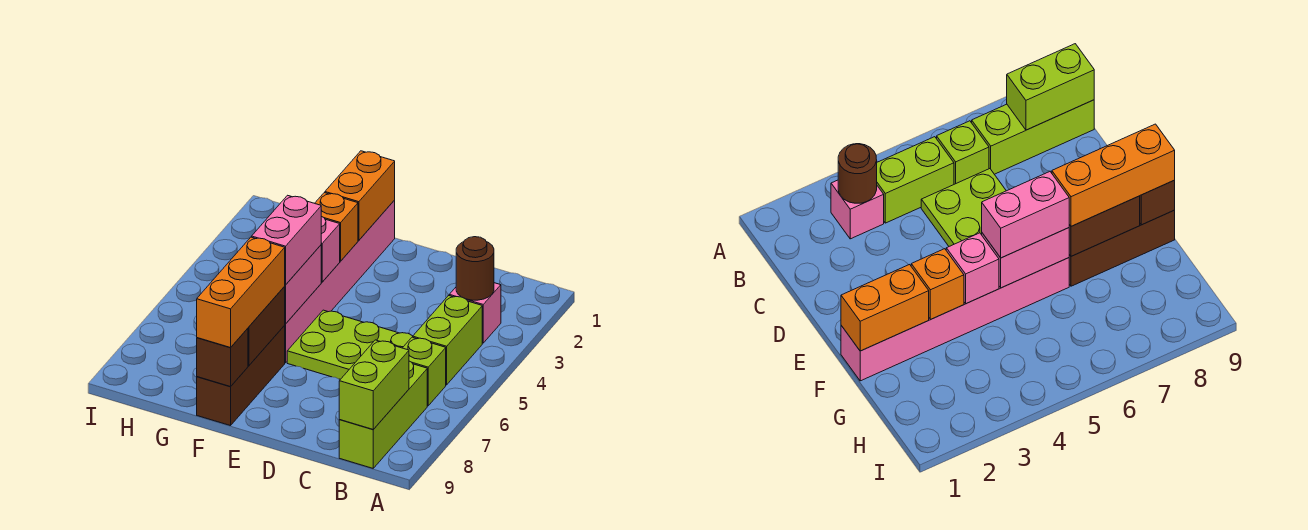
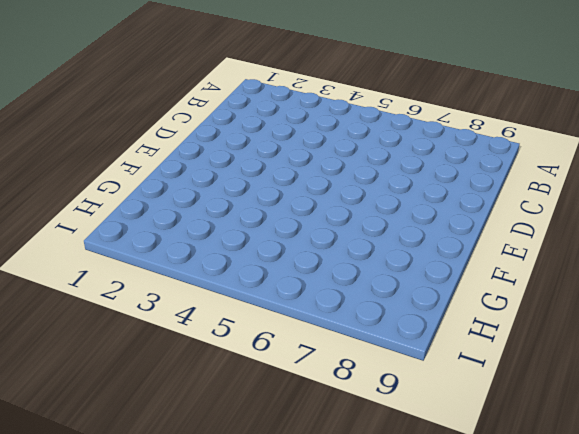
none -> pink 1x1 brick [449,283,501,343]
none -> lime 1x2 brick [413,296,482,385]
none -> lime 1x1 brick [403,337,446,406]

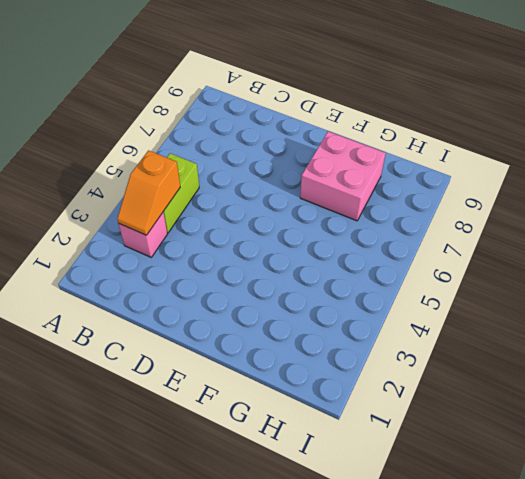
orange 1x2 slope [117,150,180,235] -> brown 1x1 round brick [456,237,494,300]
pink 2x2 brick [300,131,386,221] -> brown 1x3 brick [197,326,285,426]
none -> lime 1x1 brick [403,337,446,406]
none -> lime 1x3 brick [339,361,427,468]
none -> lime 2x3 plate [287,310,413,379]

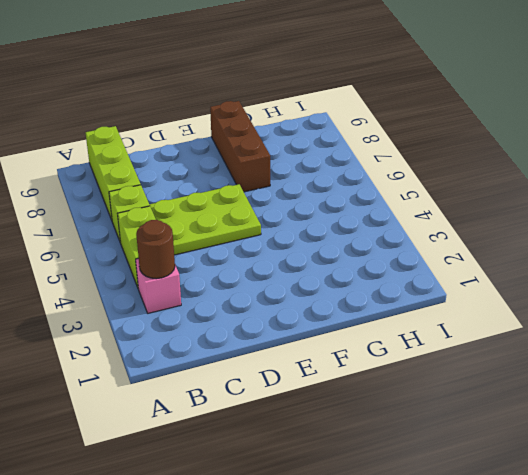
none -> pink 1x6 brick [284,200,395,363]
none -> lime 1x2 brick [339,340,409,429]
none -> orange 1x2 brick [325,151,395,240]

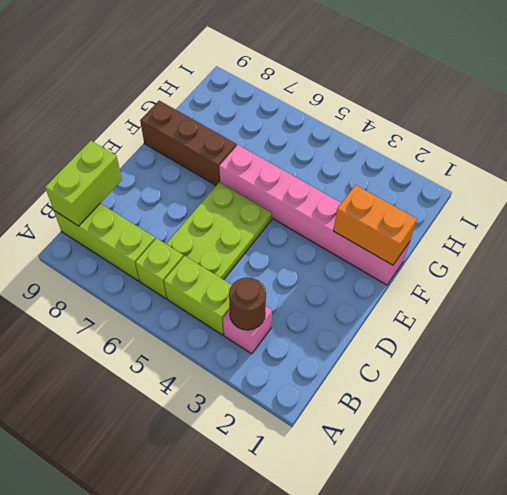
lime 1x2 brick [45,141,122,226] -> lime 1x2 brick turned to [339,340,409,429]
none -> orange 1x1 brick [315,193,358,261]
none -> pink 1x1 brick [321,216,340,282]
none -> pink 1x2 brick [284,245,321,324]

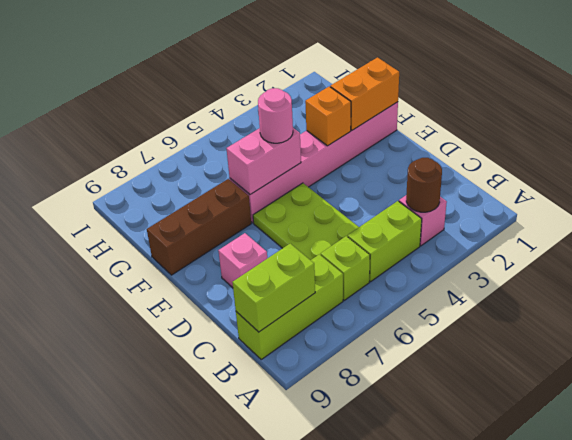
pink 1x1 brick [218,233,267,288] -> pink 1x1 brick moved to [321,216,340,282]
pink 1x1 round brick [258,88,293,143] -> pink 1x2 brick [252,195,321,285]
none -> brown 1x2 brick [248,287,285,366]
none -> brown 1x1 brick [197,328,248,387]
none -> orange 1x3 brick [197,237,285,348]

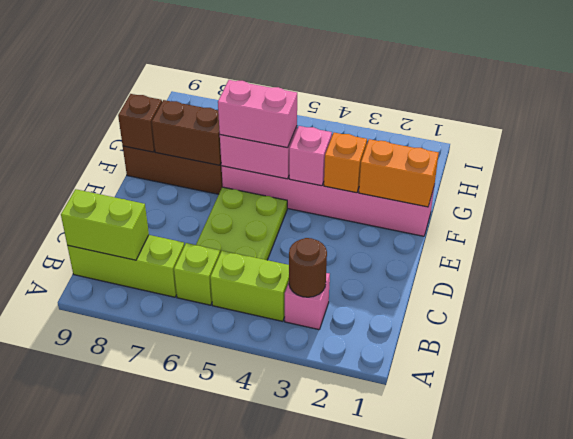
none -> orange 1x3 brick [197,237,285,348]

